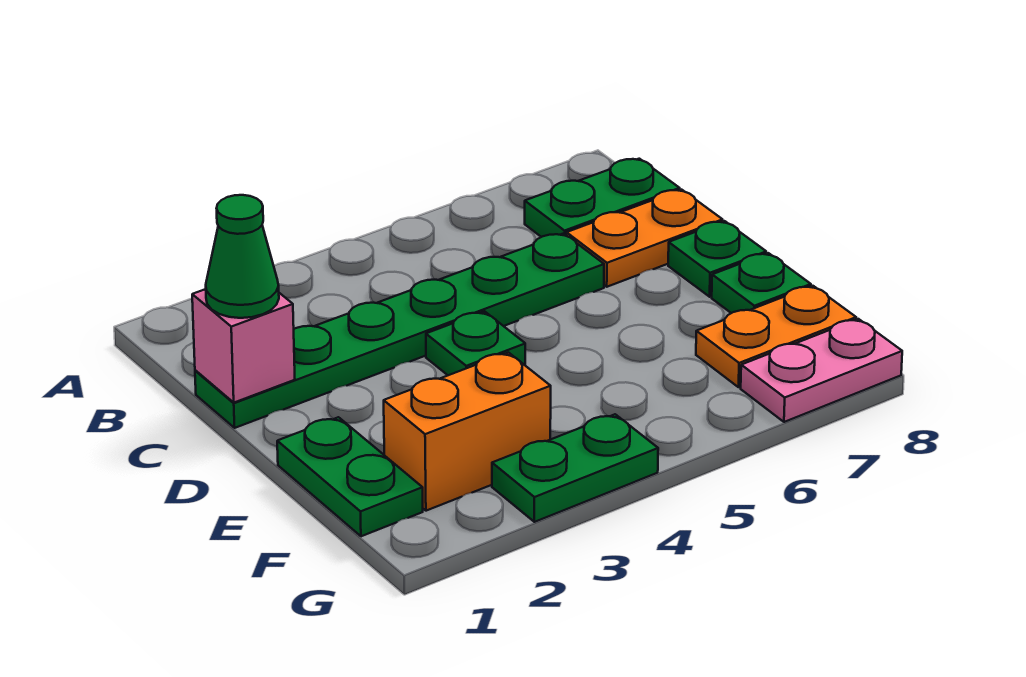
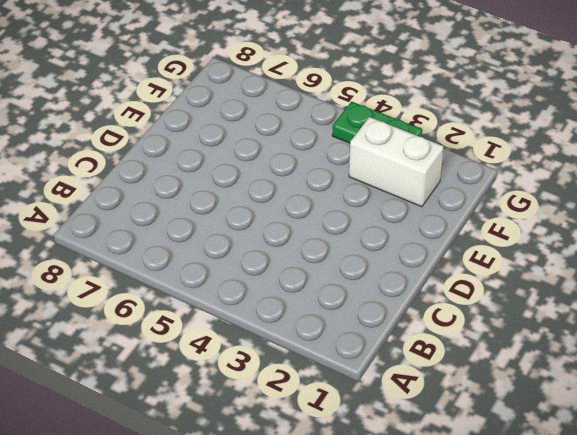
white 1x2 brick [349,117,444,207] -> orange 1x2 brick [384,353,551,511]
none -> green 1x2 plate [525,159,680,237]
none -> green 1x6 plate [195,233,604,428]
none -> orange 1x2 plate [567,190,723,287]

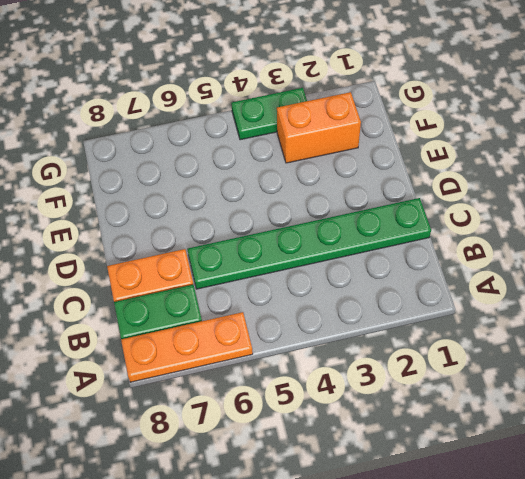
orange 1x3 plate [121,312,253,382] -> none
none -> green 1x1 plate [426,311,525,375]
none -> green 1x1 plate [668,221,766,297]
none -> green 1x2 plate [277,417,423,536]

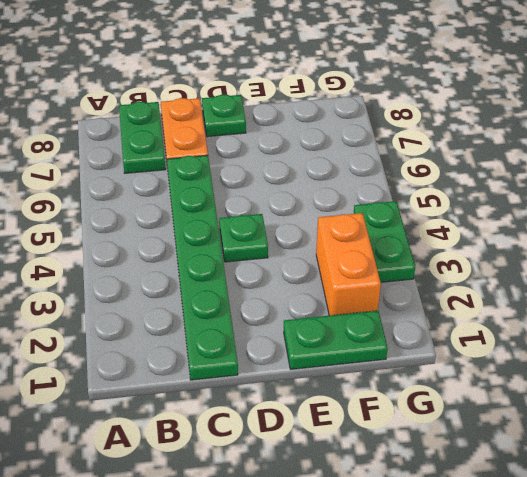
none -> green 1x1 plate [712,253,811,313]
none -> orange 1x2 plate [696,286,856,387]
none -> pink 1x2 plate [741,319,902,422]

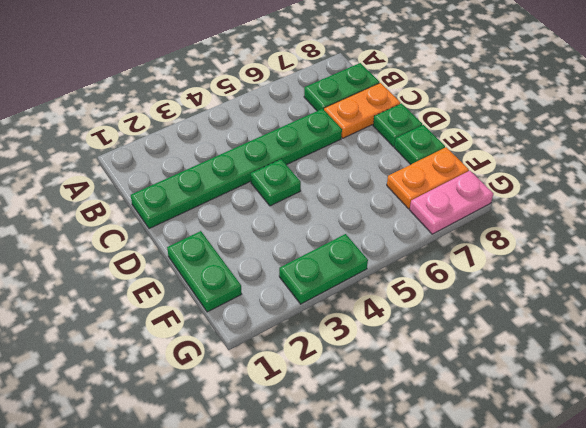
none -> orange 1x2 brick [384,353,551,511]
none -> pink 1x1 brick [192,289,295,403]
none -> green 1x1 cone [206,195,279,318]

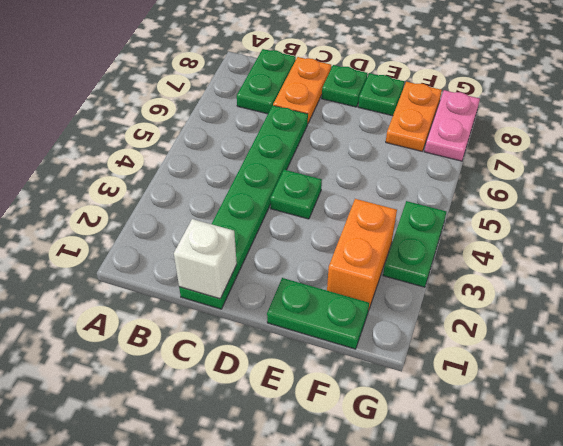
white 1x1 brick [174,219,237,299] -> pink 1x1 brick [192,289,295,403]
none -> green 1x1 cone [206,195,279,318]

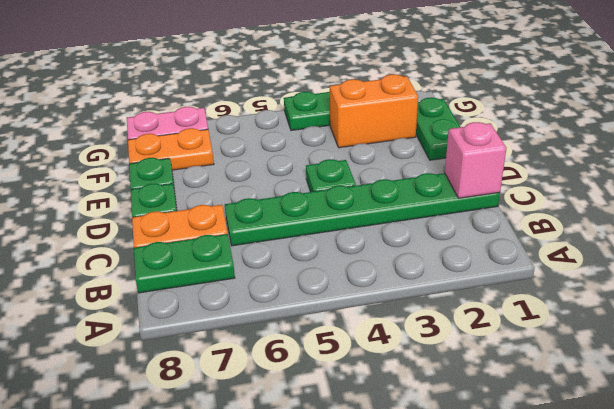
none -> green 1x1 cone [206,195,279,318]

